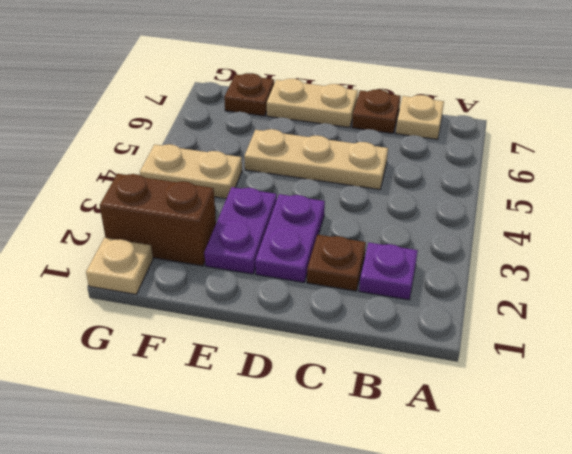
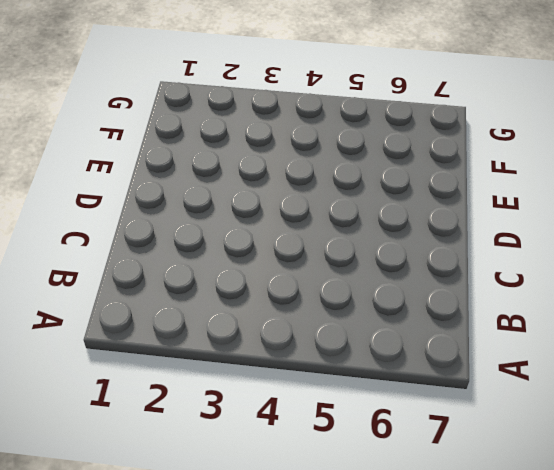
none -> purple 1x1 plate [359,243,418,300]
none -> tan 1x1 plate [396,95,444,140]
none -> brown 1x1 plate [307,235,366,291]

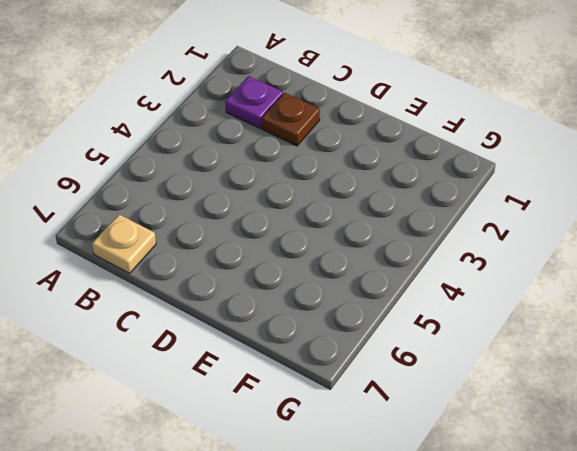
none -> tan 1x3 plate [244,129,388,190]
none -> brown 1x1 plate [352,89,401,133]
none -> purple 1x2 plate [255,194,325,282]

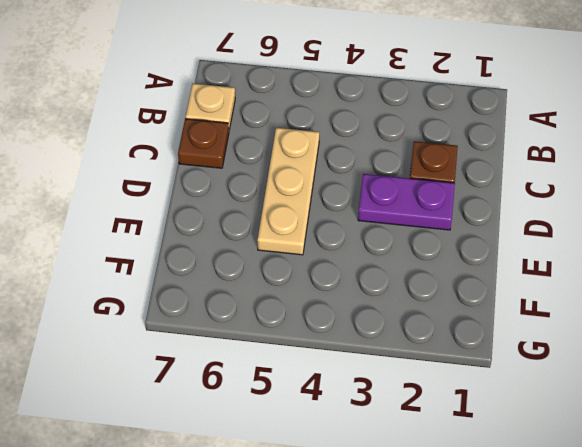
none -> purple 1x1 plate [359,243,418,300]
none -> tan 1x2 plate [267,79,358,128]
none -> purple 1x2 plate [204,187,277,274]

